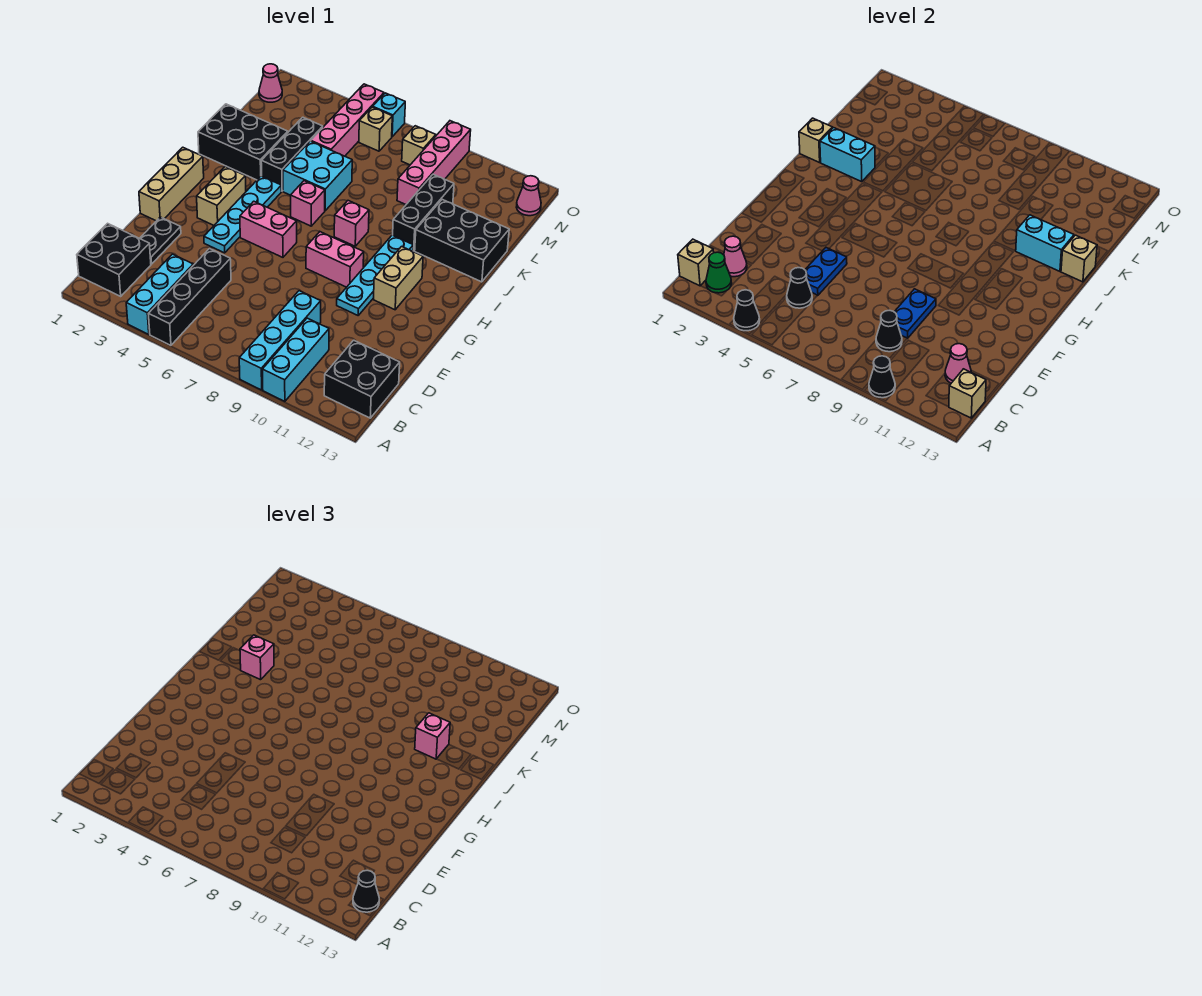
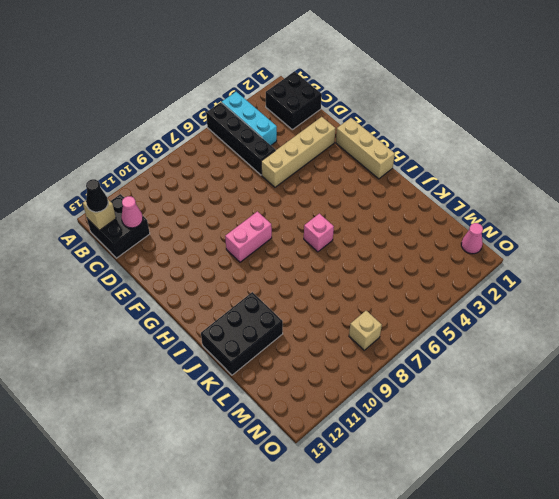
tan 1x4 brick [261,117,335,187] -> black 1x2 plate [140,217,181,264]
none -> cyan 1x4 brick [239,291,321,390]
none -> cyan 1x3 brick [262,318,329,401]
none -> cyan 1x4 plate [204,176,281,253]
none -> cyan 1x4 plate [337,235,413,315]

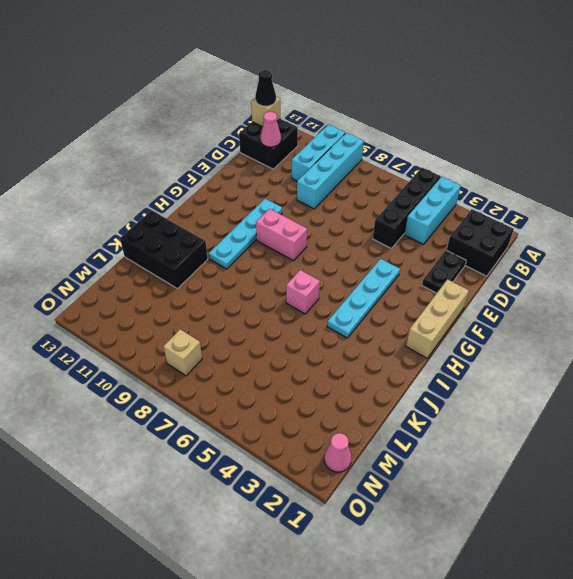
none -> tan 1x2 brick [197,167,246,225]
none -> pink 1x2 brick [240,201,297,257]
none -> tan 1x2 brick [374,247,423,310]
none -> pink 1x1 brick [334,201,369,246]

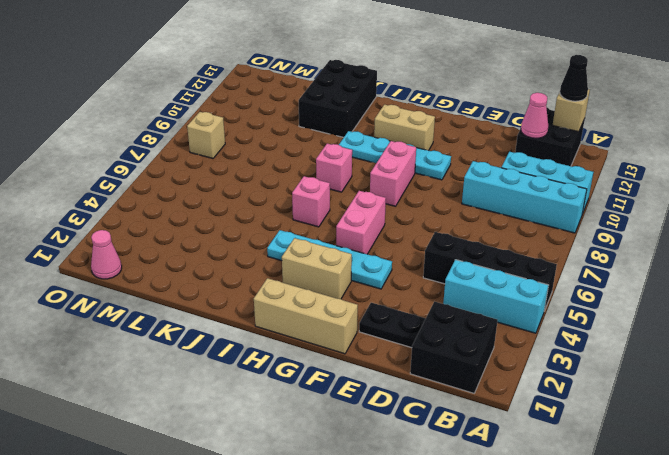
none -> black 2x3 brick [198,104,288,180]
none -> black 1x3 brick [261,117,323,191]
none -> cyan 2x2 brick [283,141,352,211]
none -> black 1x3 brick [393,174,454,251]

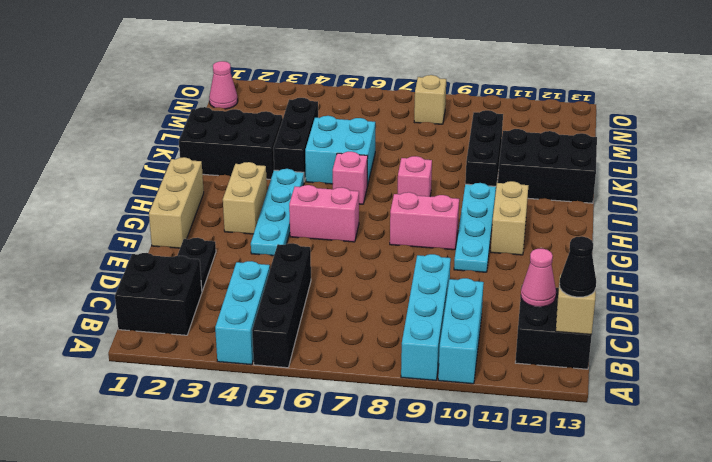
none -> pink 1x4 brick [311,84,384,156]
none -> pink 1x4 brick [397,121,471,204]
none -> tan 1x1 brick [359,107,392,151]
none -> pink 1x1 cone [516,176,541,216]

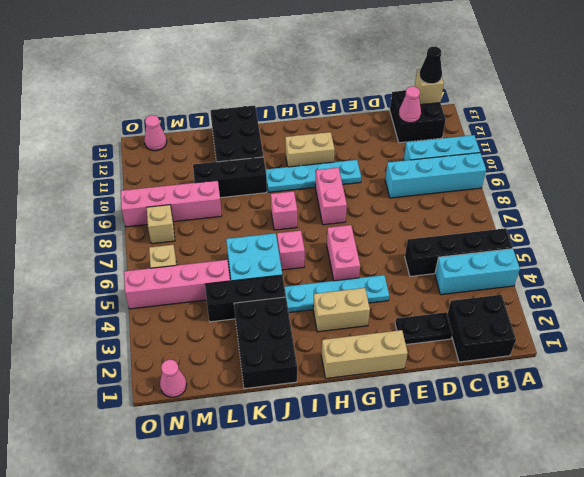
none -> cyan 1x1 brick [373,93,405,137]
none -> black 1x1 cone [734,290,760,331]
none -> black 1x1 cone [869,356,895,398]
none -> tan 1x1 brick [678,239,714,286]

